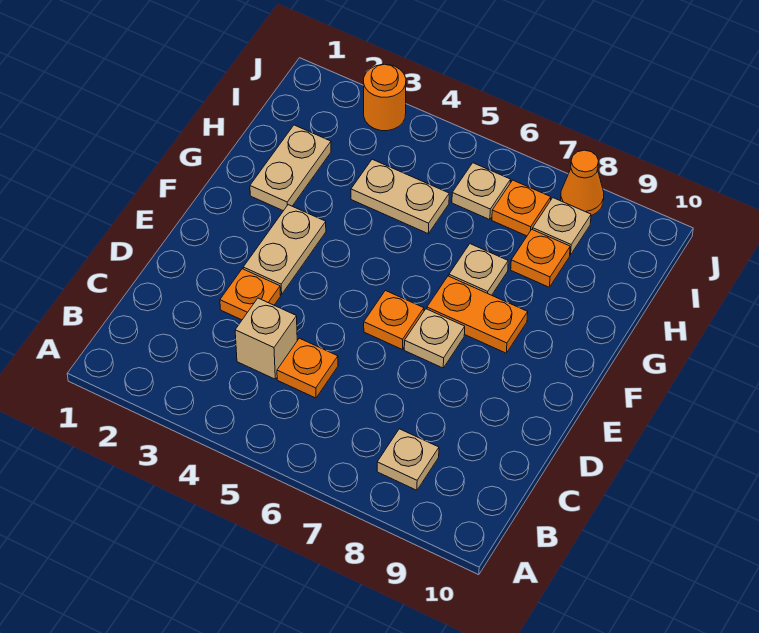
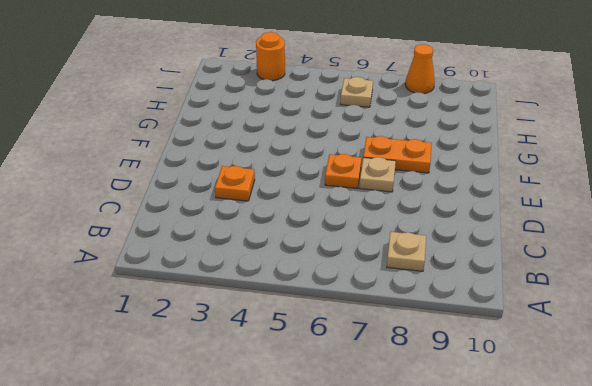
none -> tan 1x1 brick [235,298,297,379]
none -> orange 1x1 plate [277,338,338,398]
none -> tan 1x2 plate [243,205,326,295]

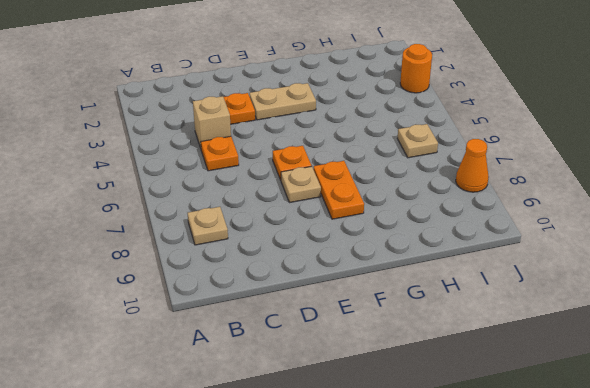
none -> tan 1x2 plate [250,125,331,211]
none -> tan 1x1 plate [449,244,508,295]
none -> tan 1x2 plate [351,159,449,234]

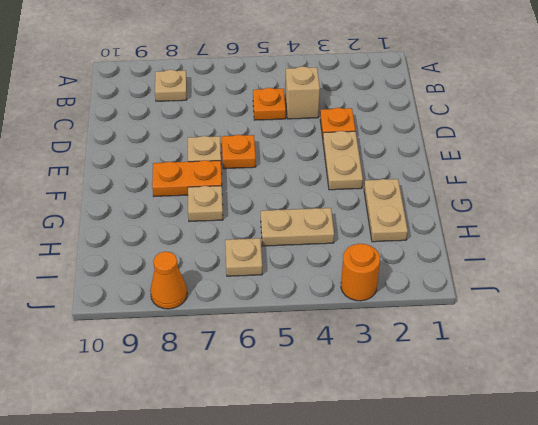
none -> orange 1x1 plate [511,229,570,287]
none -> orange 1x1 plate [492,180,551,236]
none -> tan 1x1 plate [533,198,591,255]

